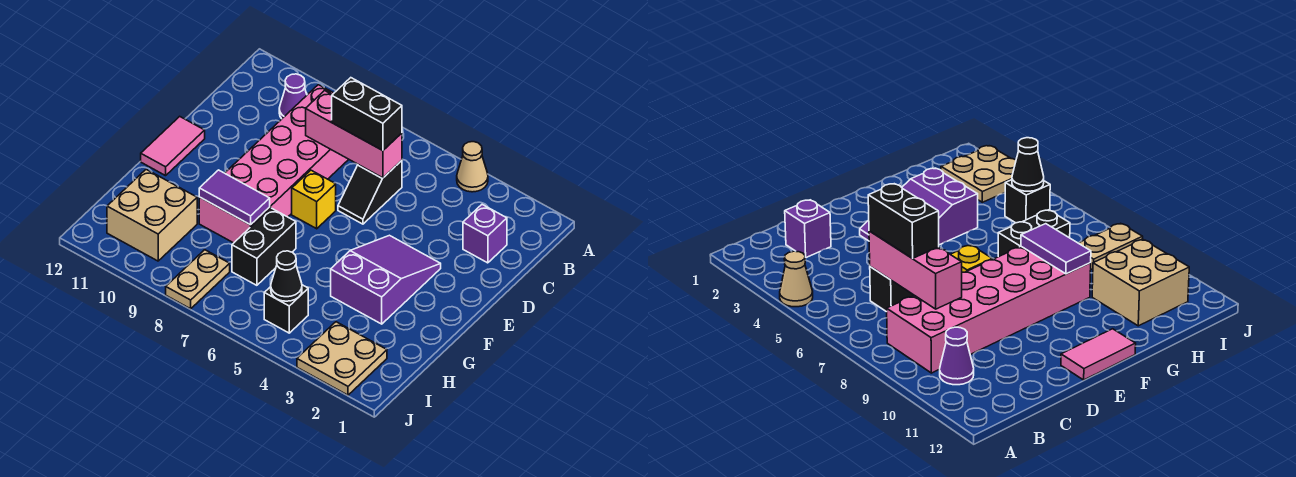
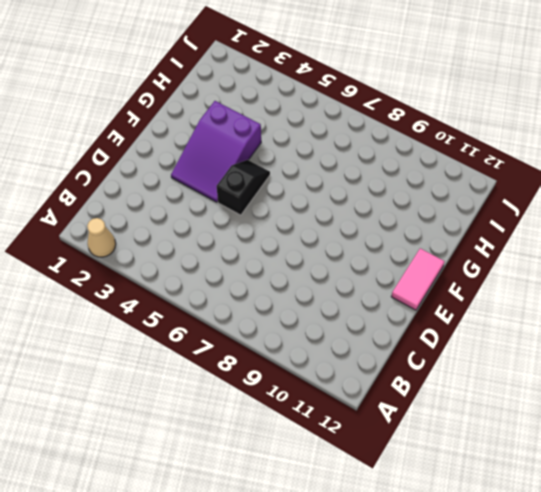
tan 1x1 cone [87,218,116,257] -> tan 1x1 cone moved to [457,142,488,192]
black 1x2 slope [216,160,270,215] -> black 1x2 slope moved to [338,161,402,224]
none -> pink 2x6 brick [199,85,349,243]
none -> purple 1x1 cone [279,74,307,119]
none -> purple 1x1 brick [463,205,507,263]

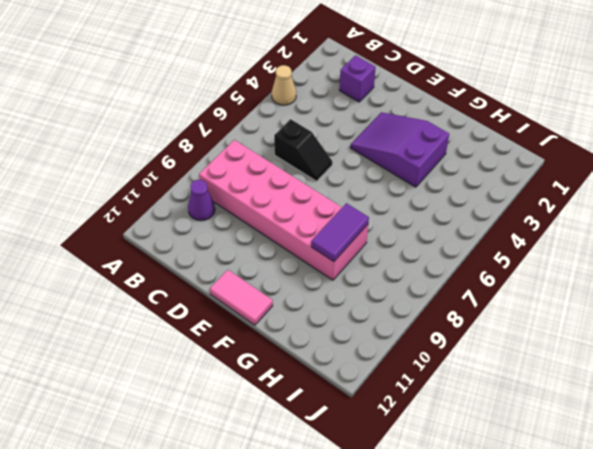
none -> yellow 1x1 brick [292,170,336,229]
none -> black 1x2 brick [232,208,296,285]
none -> tan 2x2 brick [107,169,197,261]

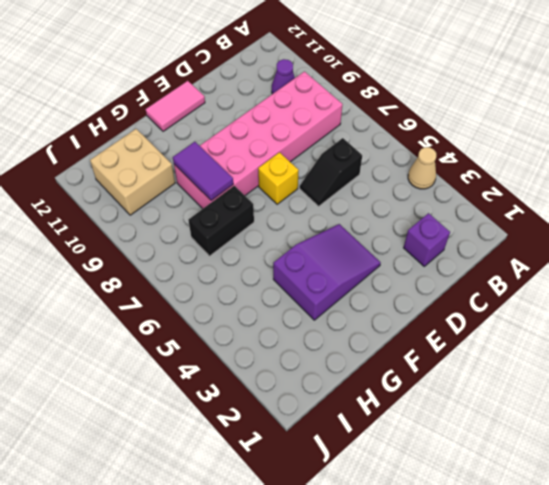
none -> tan 2x2 plate [297,322,387,395]
none -> black 1x1 brick [264,285,308,333]
none -> tan 1x2 plate [166,250,230,309]

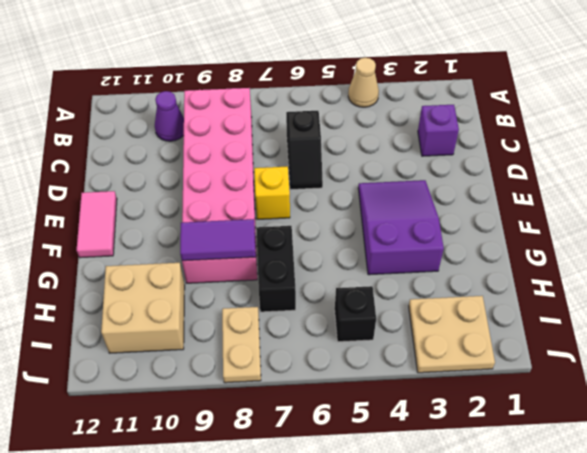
none -> pink 1x3 brick [306,91,402,178]
none -> black 1x1 cone [271,251,302,301]
none -> black 1x2 brick [332,78,402,151]

